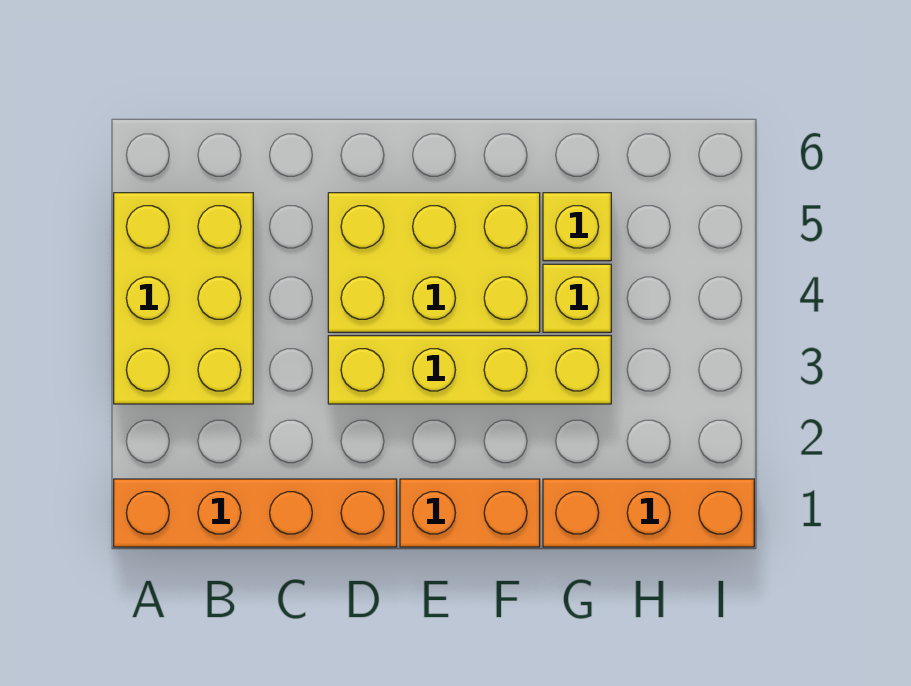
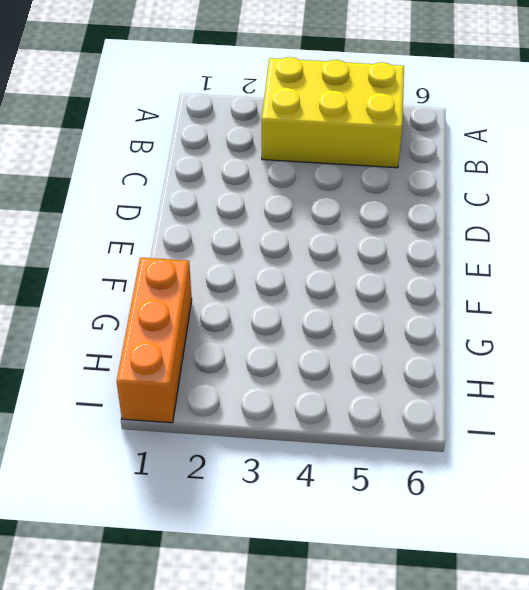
none -> orange 1x4 brick [114,479,397,547]
none -> yellow 1x4 brick [328,336,611,404]

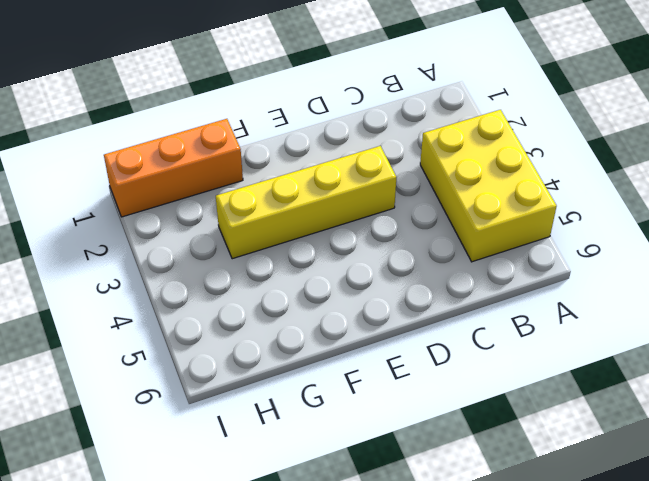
none -> orange 1x4 brick [114,479,397,547]
none -> yellow 2x3 brick [328,193,540,332]

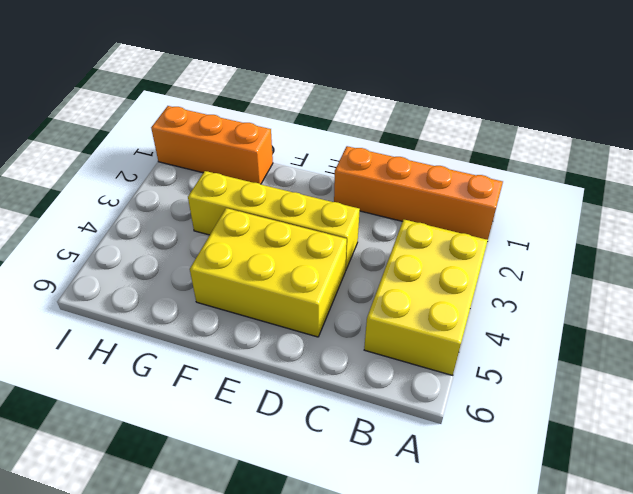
none -> orange 1x2 brick [400,479,540,547]
none -> yellow 1x1 brick [543,264,611,332]

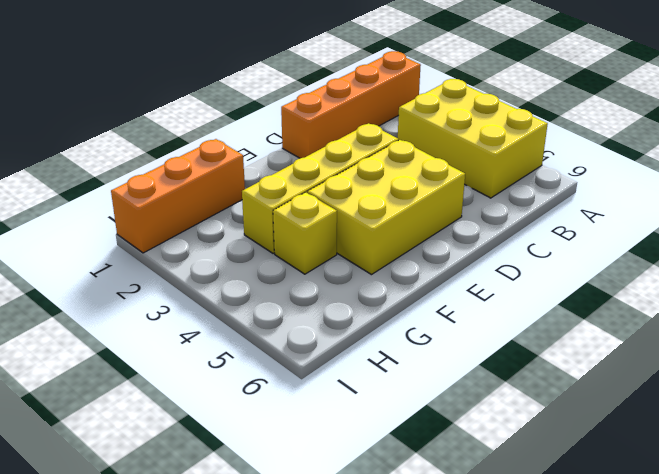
none -> orange 1x2 brick [400,479,540,547]
none -> yellow 1x1 brick [543,193,611,261]

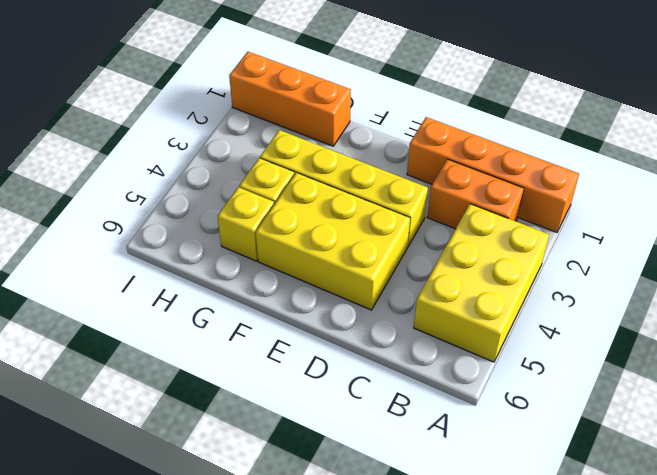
orange 1x2 brick [427,159,524,229] -> orange 1x2 brick moved to [400,479,540,547]

